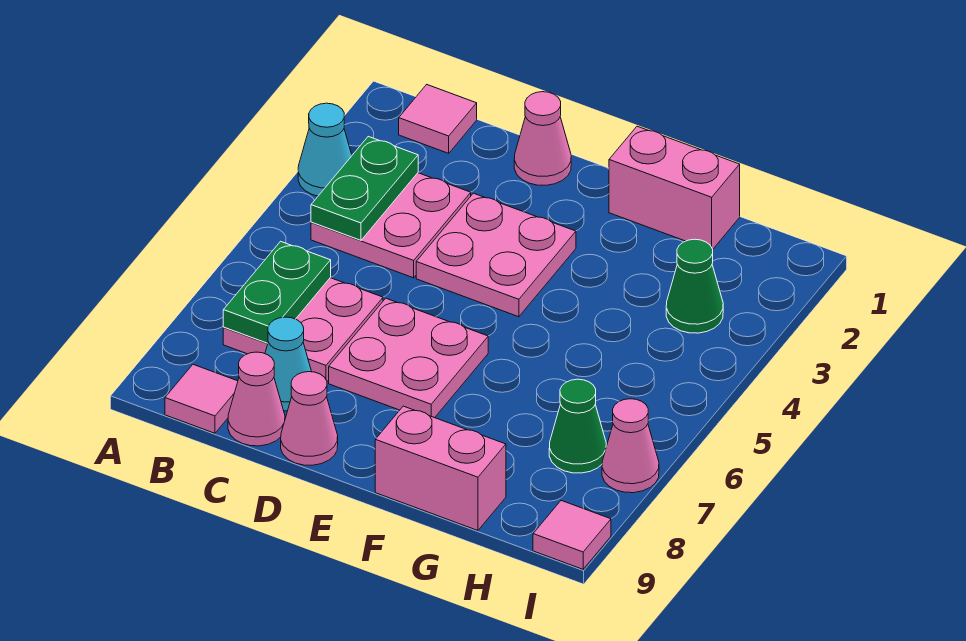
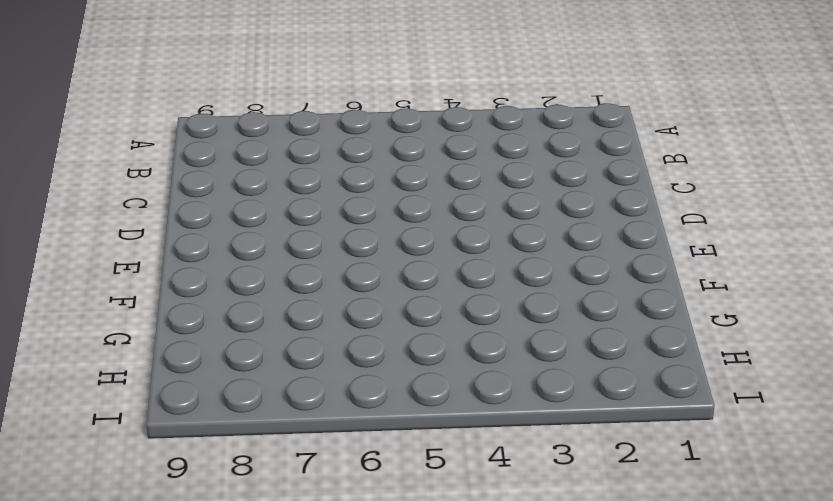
none -> cyan 1x1 cone [298,103,352,196]
none -> pink 1x1 tile [399,84,477,153]
none -> pink 2x2 plate [311,173,471,278]

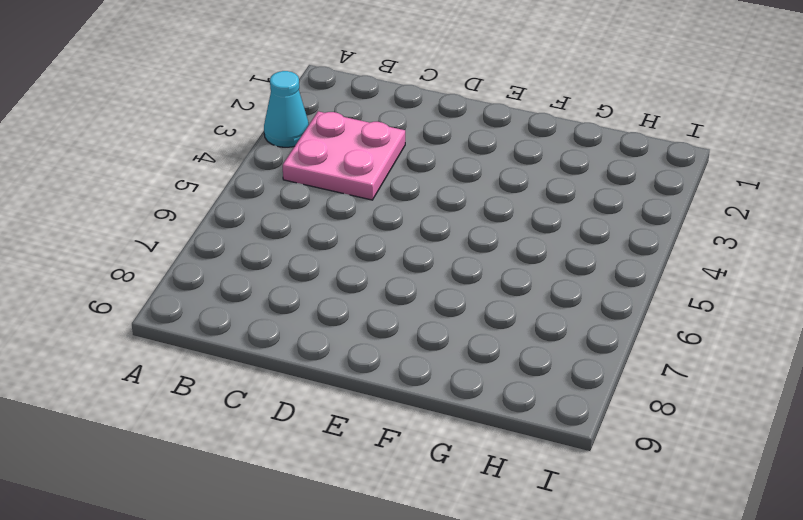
none -> pink 1x1 tile [399,84,477,153]
none -> pink 2x2 plate [223,278,383,381]
none -> pink 1x1 tile [165,365,238,433]

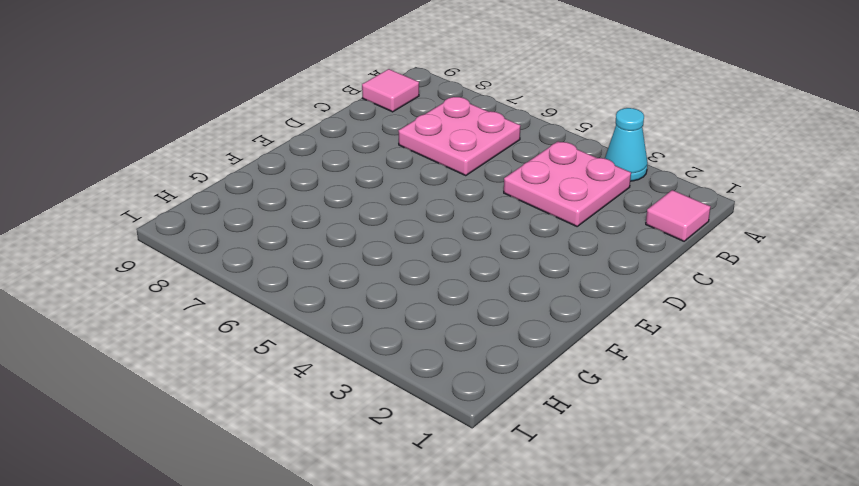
none -> cyan 1x1 cone [265,317,312,411]
none -> pink 1x1 cone [228,352,285,446]
none -> pink 1x1 cone [514,92,571,185]

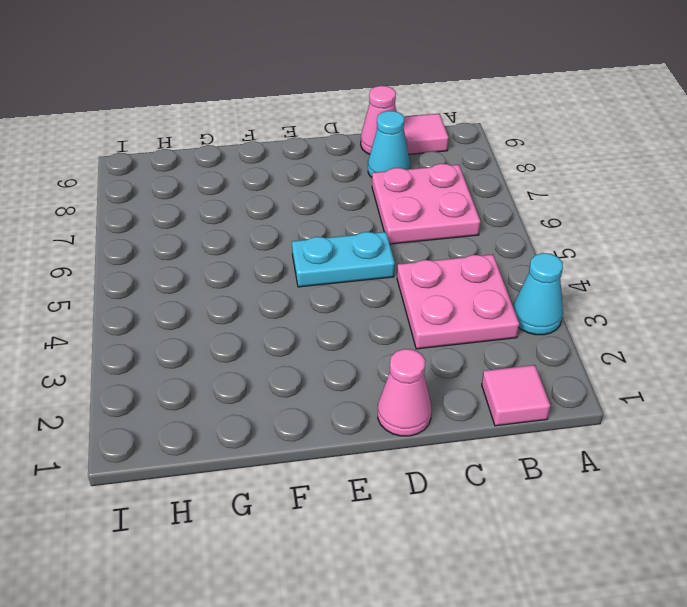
cyan 1x2 plate [292,232,395,287] -> none
none -> pink 2x2 plate [416,193,576,317]
none -> pink 2x2 plate [329,298,488,418]
none -> pink 1x1 cone [281,372,338,465]

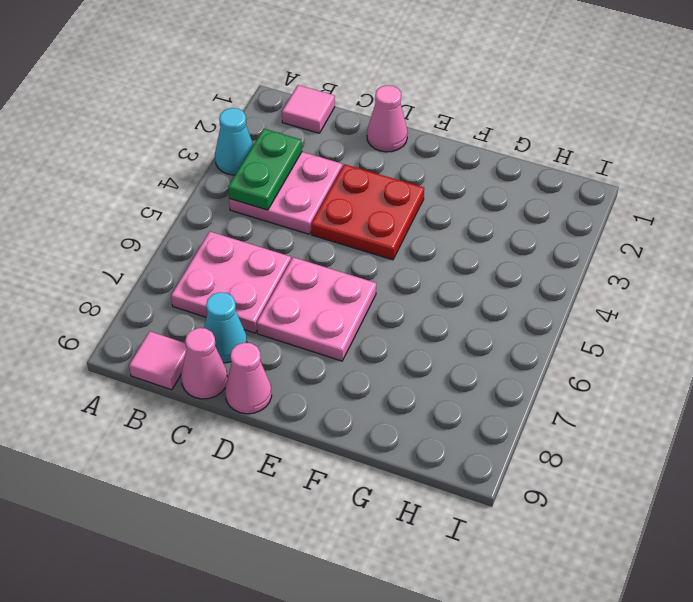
red 2x2 plate [311,164,424,260] -> pink 2x2 plate [416,193,576,317]
none -> pink 1x2 brick [609,126,740,249]
none -> pink 1x2 brick [375,406,506,530]
none -> green 1x1 cone [666,239,723,333]

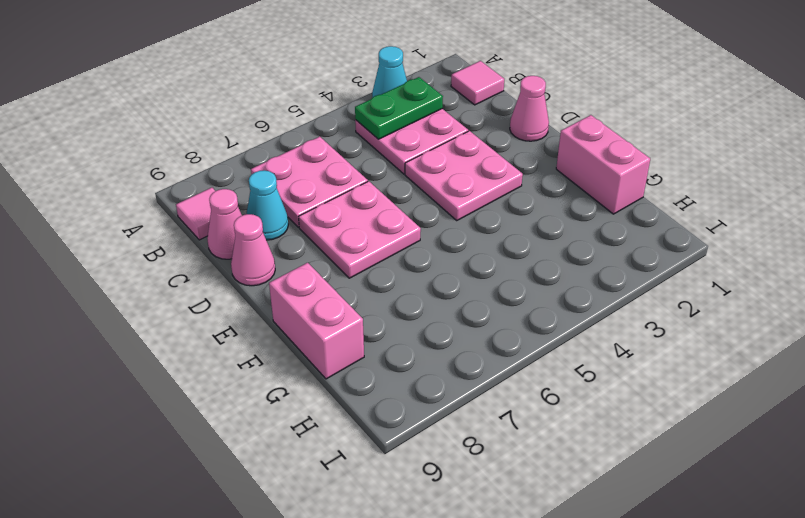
none -> green 1x1 cone [666,239,723,333]
none -> green 1x1 cone [549,379,606,473]
none -> pink 1x1 cone [602,399,659,493]

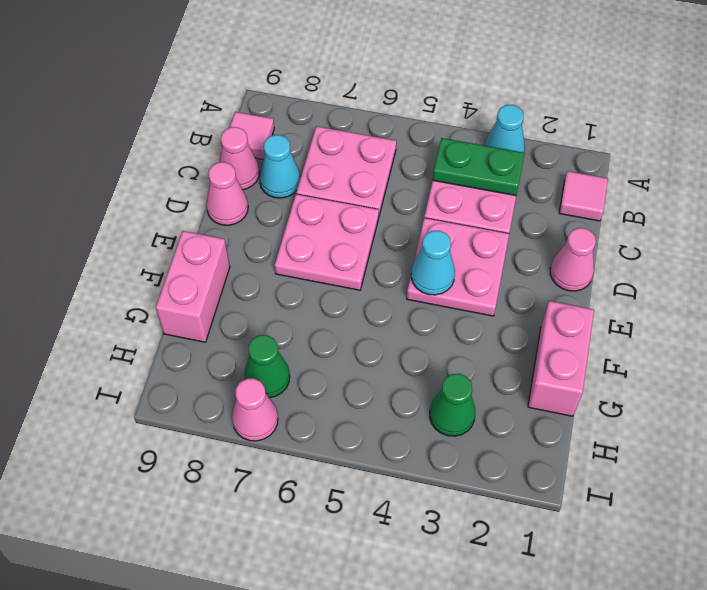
cyan 1x1 cone [411,231,455,295] -> none
none -> pink 1x1 tile [533,501,611,569]
none -> green 1x2 plate [223,241,331,343]

